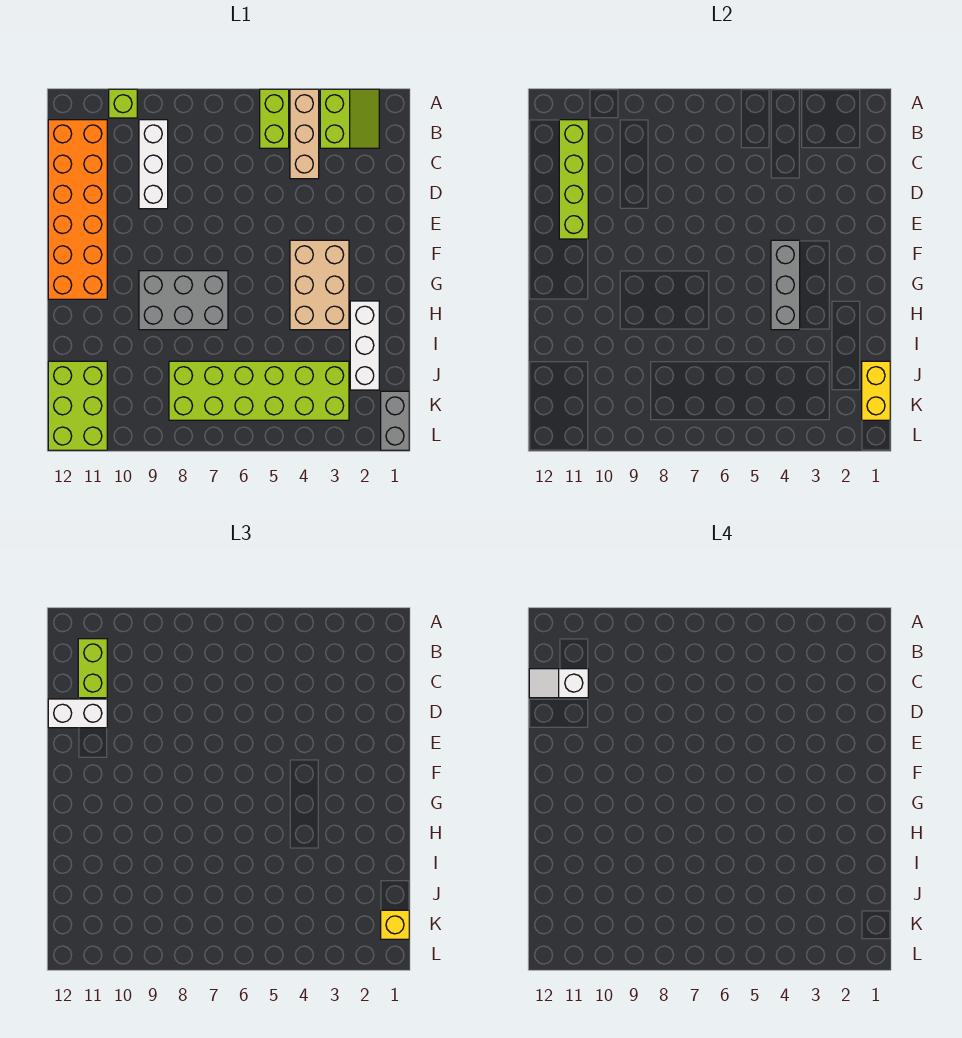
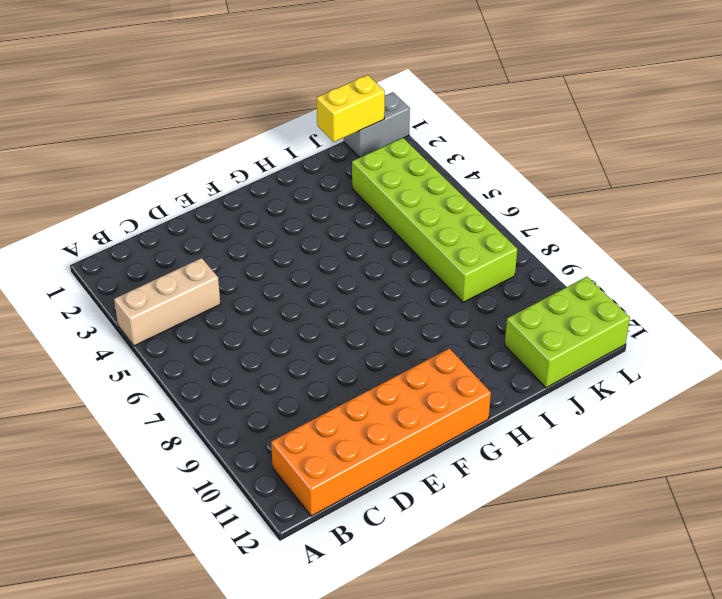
none -> lime 2x2 slope [320,89,379,148]
none -> lime 1x2 brick [260,89,289,148]
none -> lime 1x1 brick [109,89,137,118]

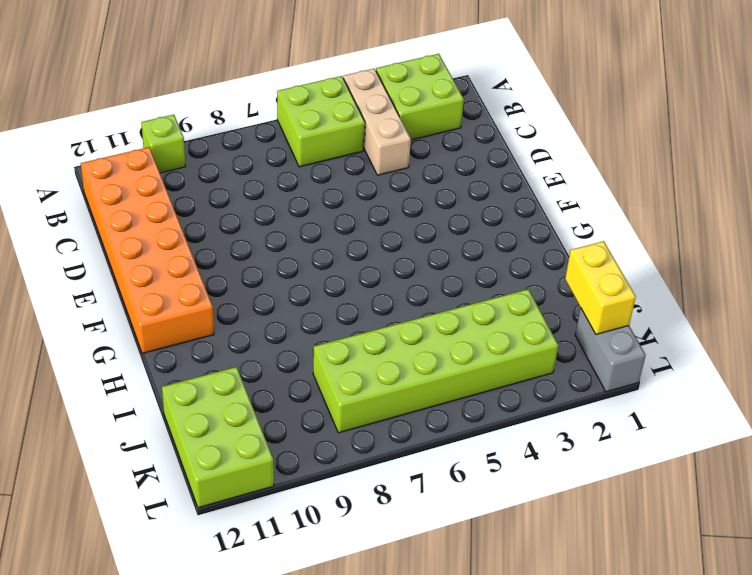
lime 2x2 brick [376,54,464,140] -> lime 2x2 slope [320,89,379,148]
lime 2x2 brick [277,76,365,167] -> lime 1x2 brick [260,89,289,148]
none -> white 1x3 brick [139,120,168,209]
none -> tan 2x3 brick [290,240,349,330]
none -> grey 2x3 brick [139,271,228,330]

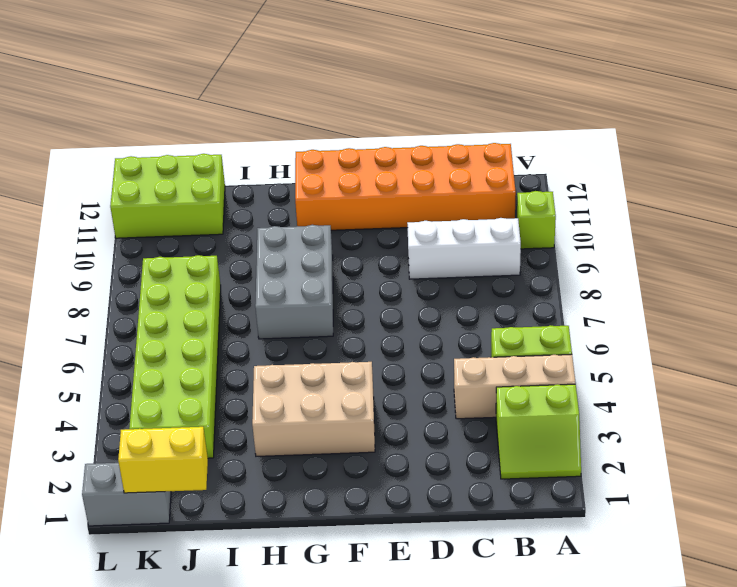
none -> white 1x3 brick [350,301,379,390]
none -> lime 1x4 brick [559,120,588,239]
none -> grey 1x3 brick [771,240,800,330]

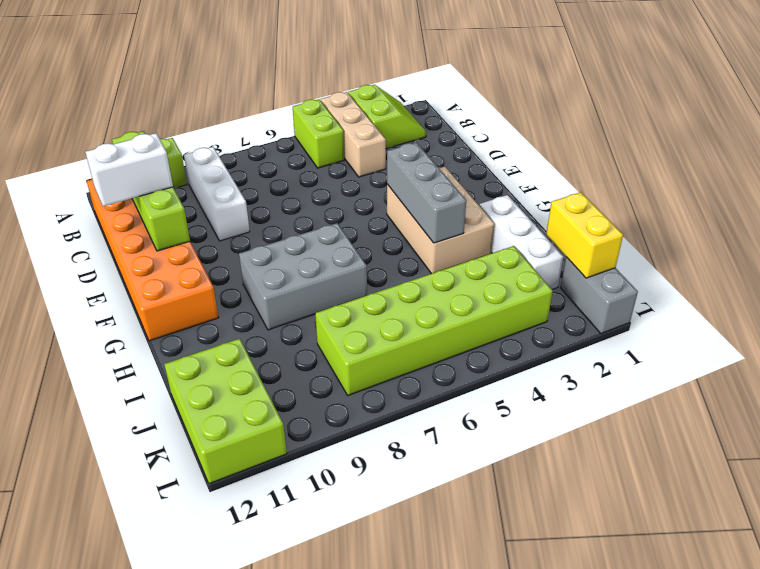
none -> lime 1x2 brick [78,639,107,698]
none -> yellow 1x1 brick [381,910,409,939]
none -> white 1x2 slope [529,669,588,698]

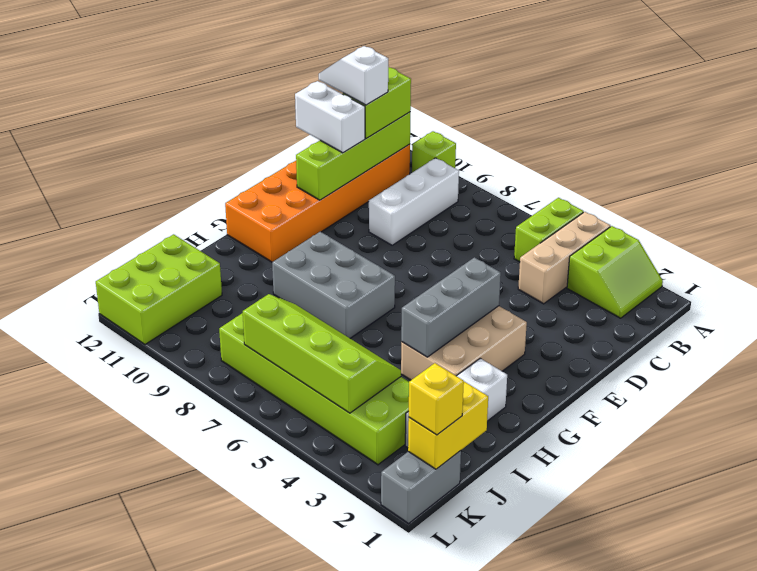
lime 2x4 slope [243,294,401,413] -> none

